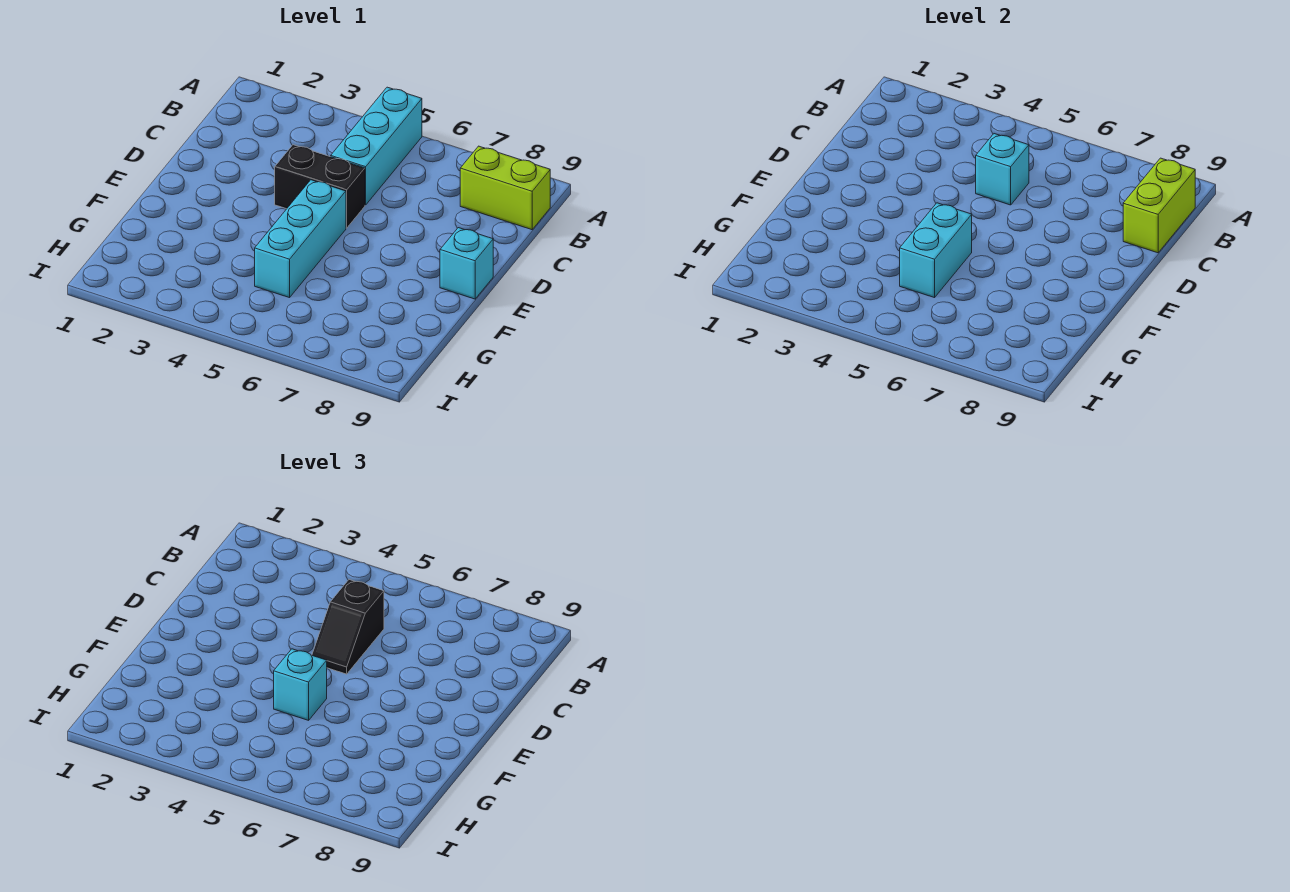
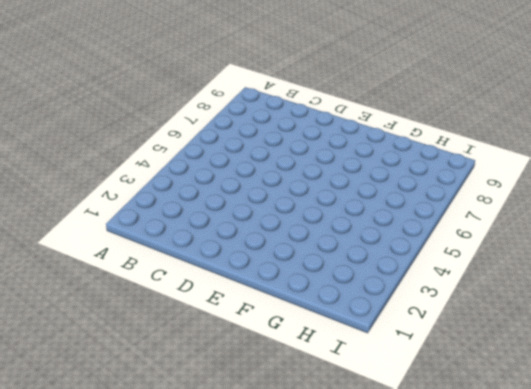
none -> cyan 1x3 brick [331,87,422,205]
none -> lime 1x2 brick [460,146,550,230]

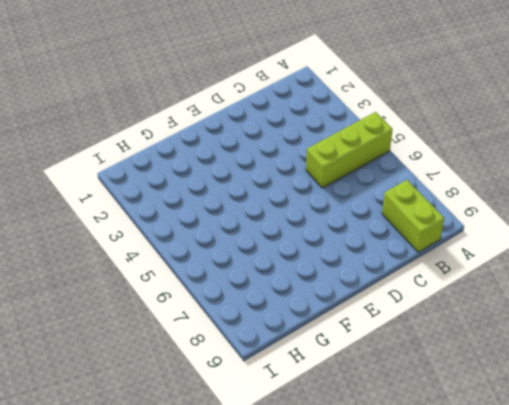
lime 1x3 brick [306,112,393,188] -> cyan 1x3 brick [331,87,422,205]
none -> black 1x2 brick [275,145,365,228]
none -> cyan 1x3 brick [255,180,346,298]

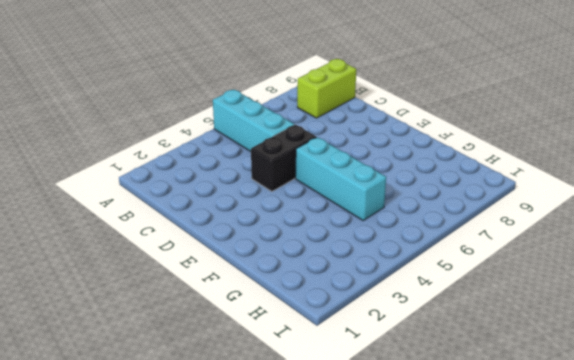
none -> cyan 1x1 brick [440,228,493,299]
none -> lime 1x2 brick [1123,158,1195,253]

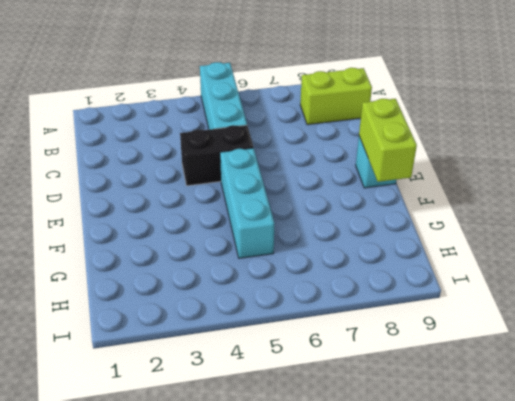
lime 1x2 brick [359,99,417,182] -> lime 1x2 brick moved to [1123,158,1195,253]
none -> cyan 1x1 brick [976,134,1029,205]
none -> cyan 1x2 brick [900,203,972,298]

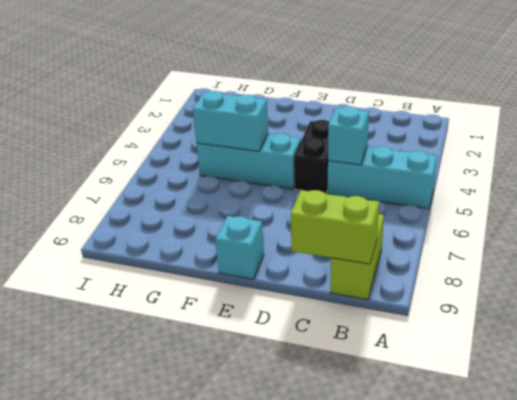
none -> black 1x2 slope [312,580,384,674]
none -> cyan 1x1 brick [274,649,327,720]

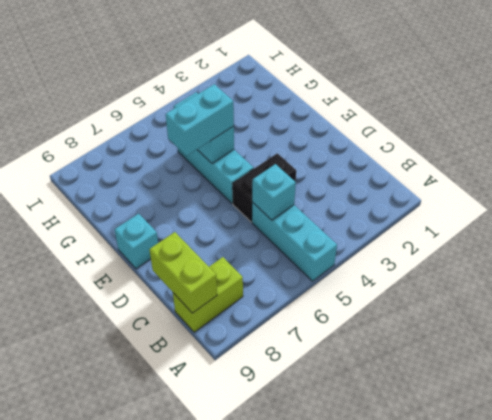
cyan 1x2 brick [166,84,234,156] -> cyan 1x1 brick [274,649,327,720]
none -> black 1x2 slope [312,580,384,674]

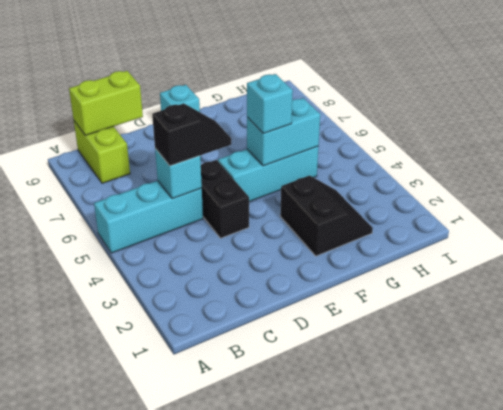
black 2x2 slope [280,176,373,256] -> none

